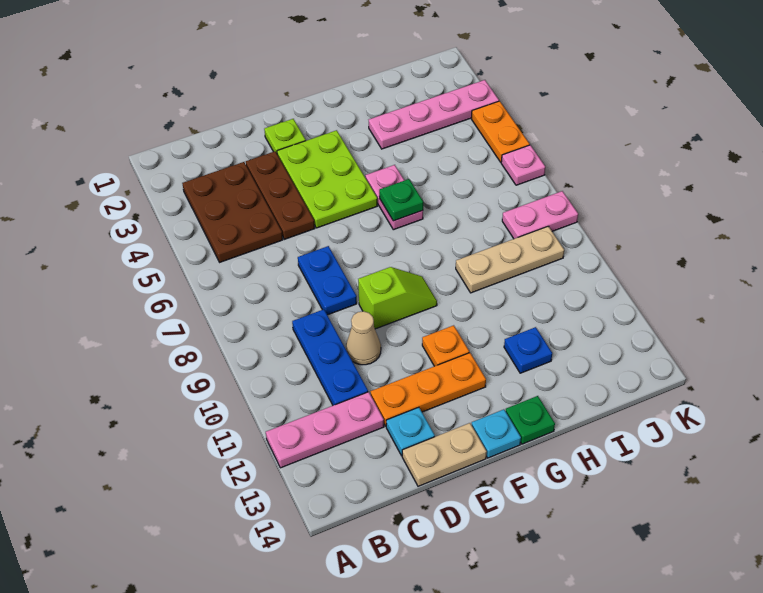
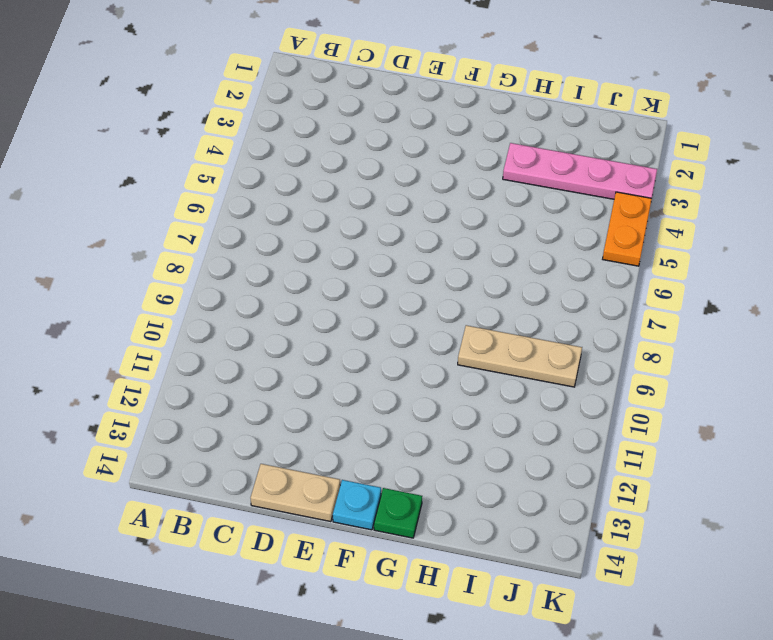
none -> pink 1x3 plate [266,392,384,468]
none -> brown 2x3 plate [182,162,283,262]
none -> blue 1x3 plate [292,309,368,405]

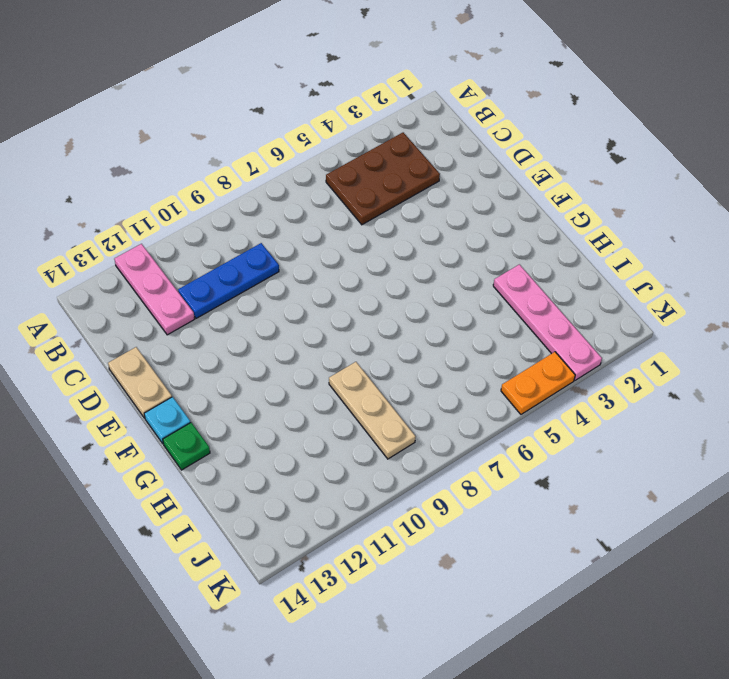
none -> brown 1x3 plate [246,151,315,239]
none -> blue 1x2 plate [298,246,357,315]
none -> tan 1x1 cone [346,311,381,365]

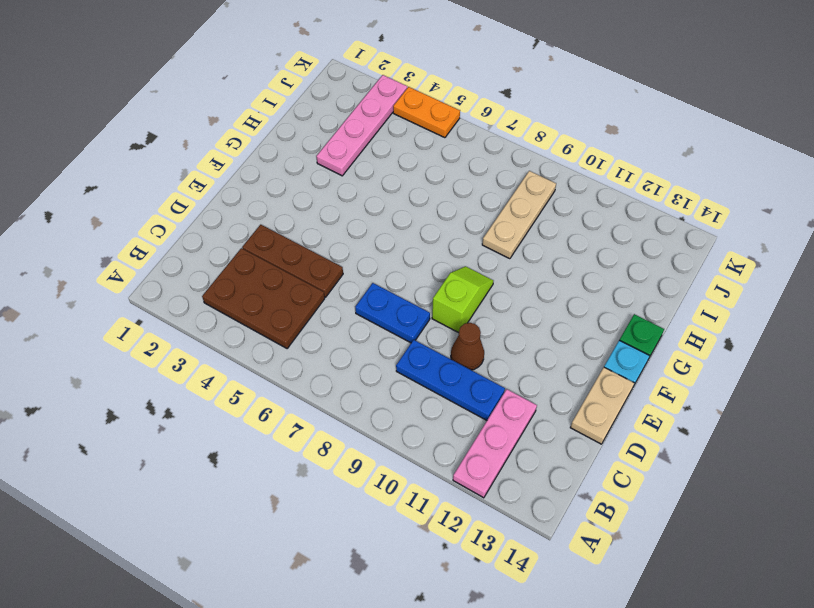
brown 1x1 cone [451,323,484,370] -> tan 1x1 cone [346,311,381,365]
none -> orange 1x3 plate [370,353,486,426]
none -> cyan 1x1 plate [386,407,435,456]
none -> lime 1x1 plate [264,119,306,153]

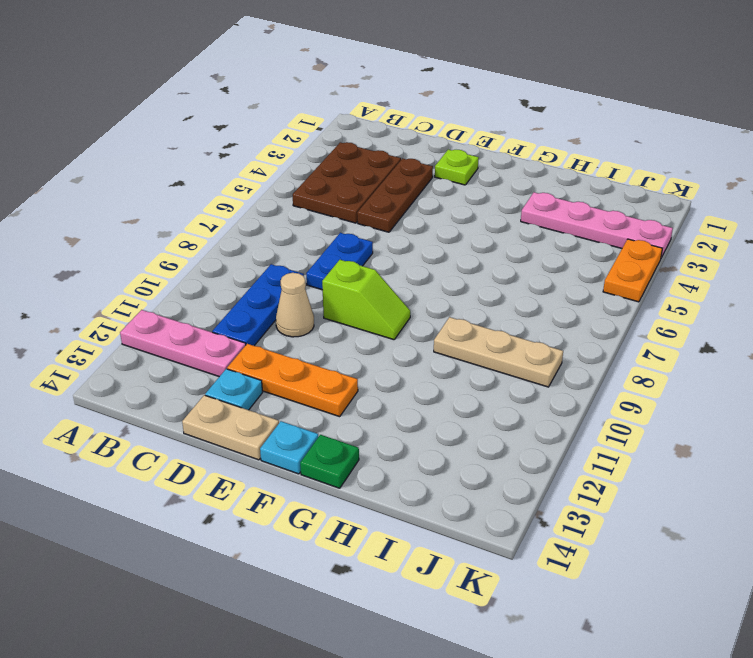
none -> lime 2x3 plate [277,130,377,228]
none -> orange 1x1 plate [422,325,469,366]
none -> pink 1x2 plate [365,165,423,230]

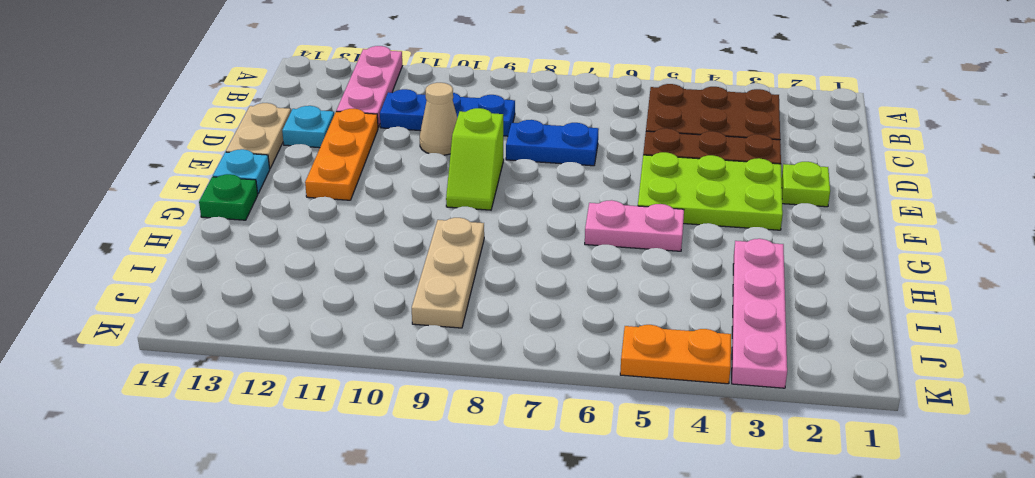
none -> orange 1x1 plate [422,325,469,366]
none -> blue 1x1 plate [504,327,552,373]
none -> pink 1x2 plate [502,191,578,239]

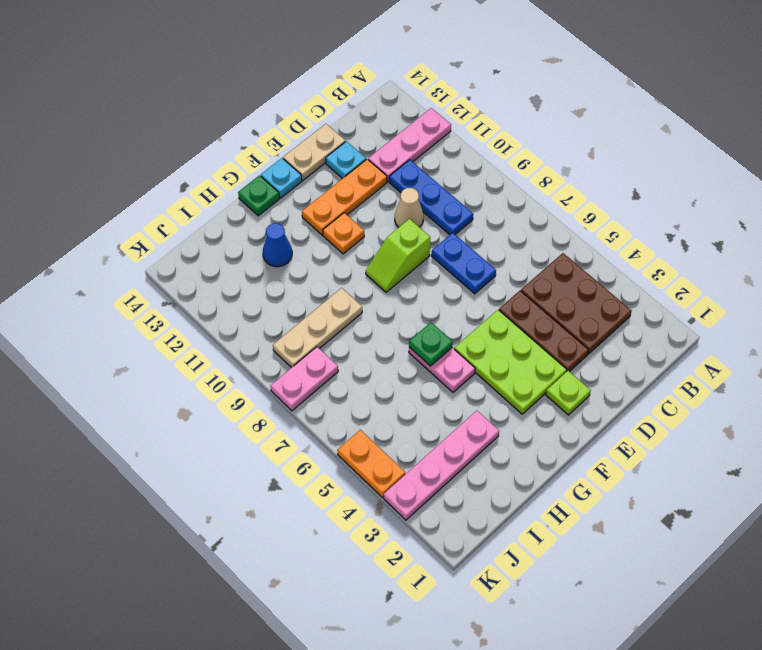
blue 1x1 cone [263,223,292,267] -> blue 1x1 plate [504,327,552,373]
none -> pink 1x1 plate [501,145,545,185]

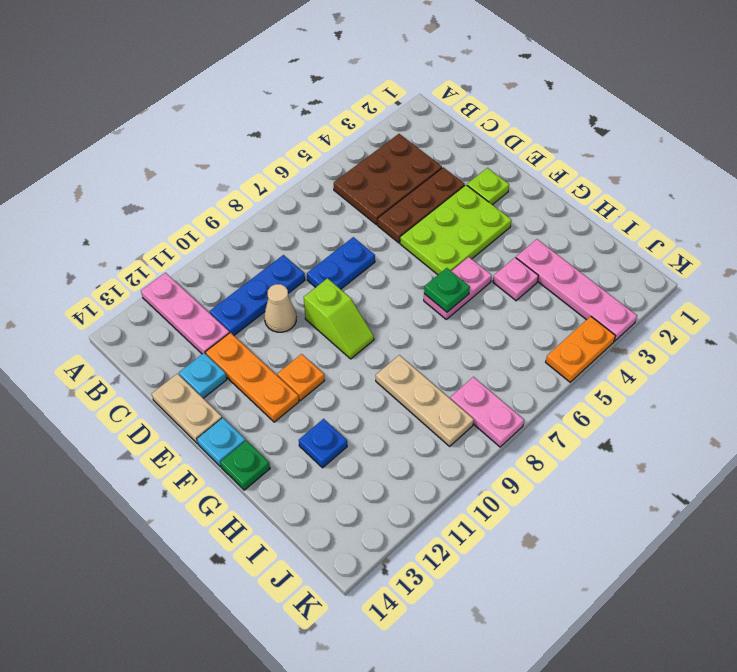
pink 1x1 plate [493,257,539,301] -> pink 1x1 plate moved to [501,145,545,185]

